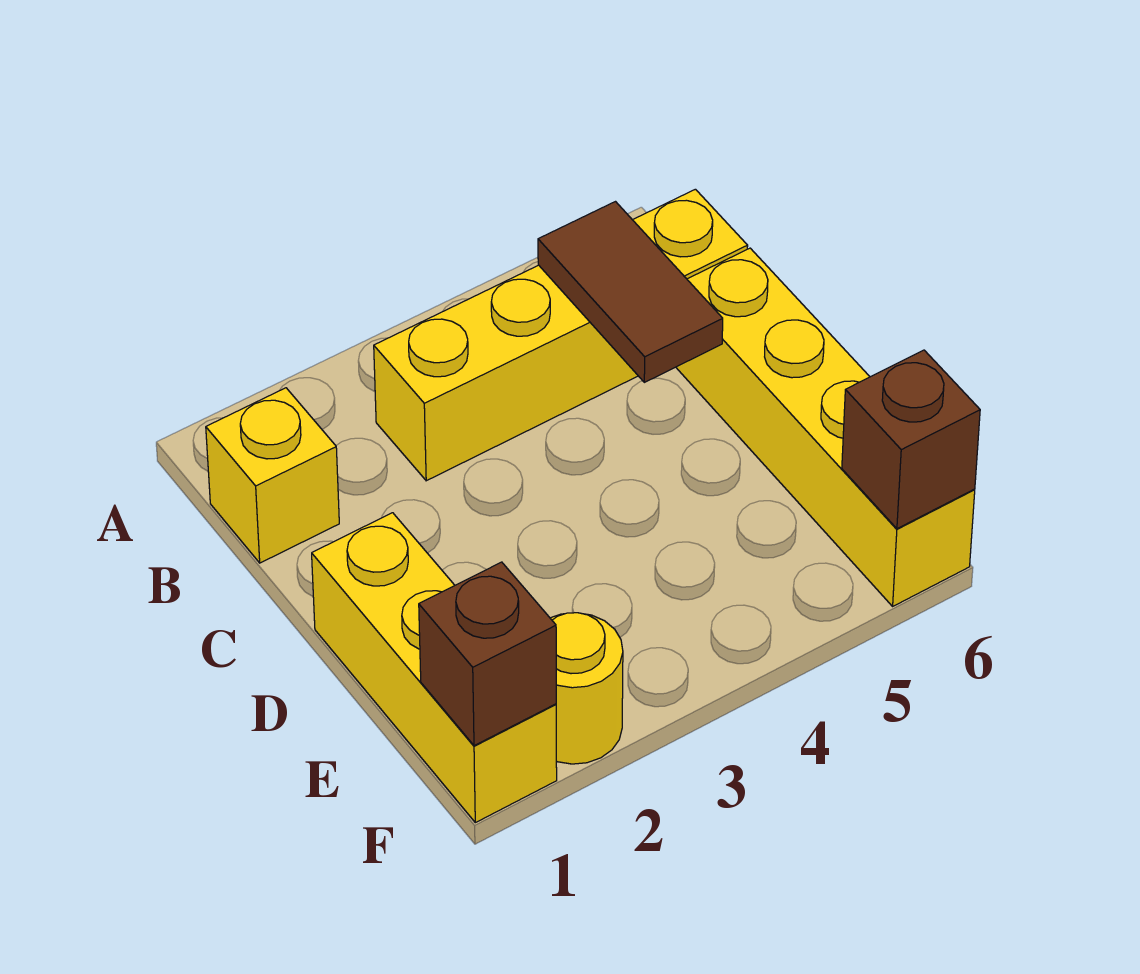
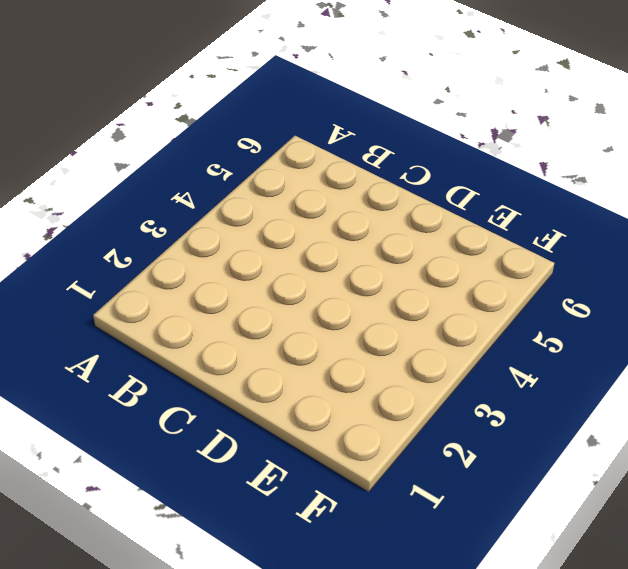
none -> yellow 1x1 brick [206,388,339,563]
none -> yellow 1x4 brick [374,189,748,481]

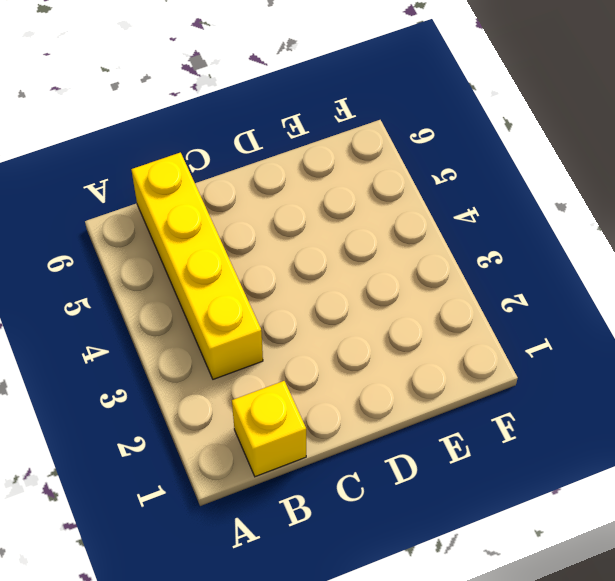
none -> yellow 1x4 brick [676,248,975,606]
none -> yellow 1x3 brick [312,513,557,823]

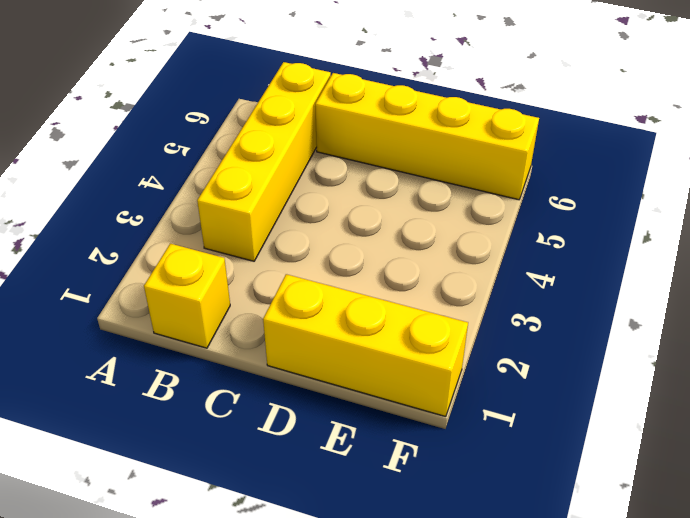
none -> yellow 1x1 round brick [550,613,623,764]
none -> brown 1x2 tile [538,202,723,382]

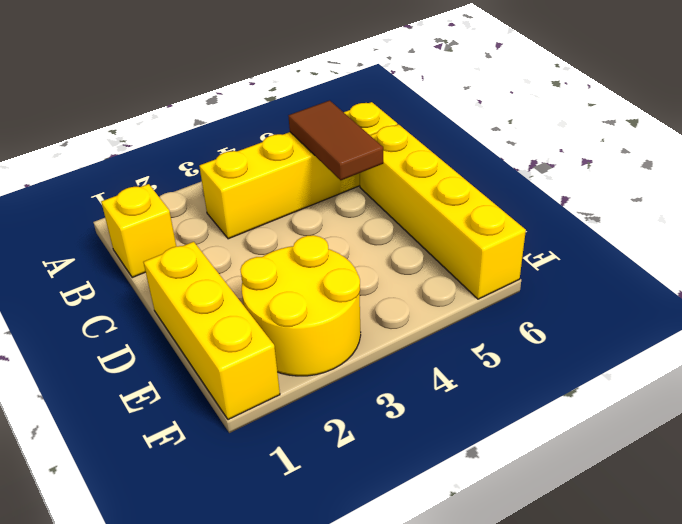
yellow 2x2 round brick [240,235,361,376] -> yellow 1x1 round brick [550,613,623,764]
none -> brown 1x1 brick [419,562,556,746]
none -> brown 1x1 brick [842,350,980,529]

